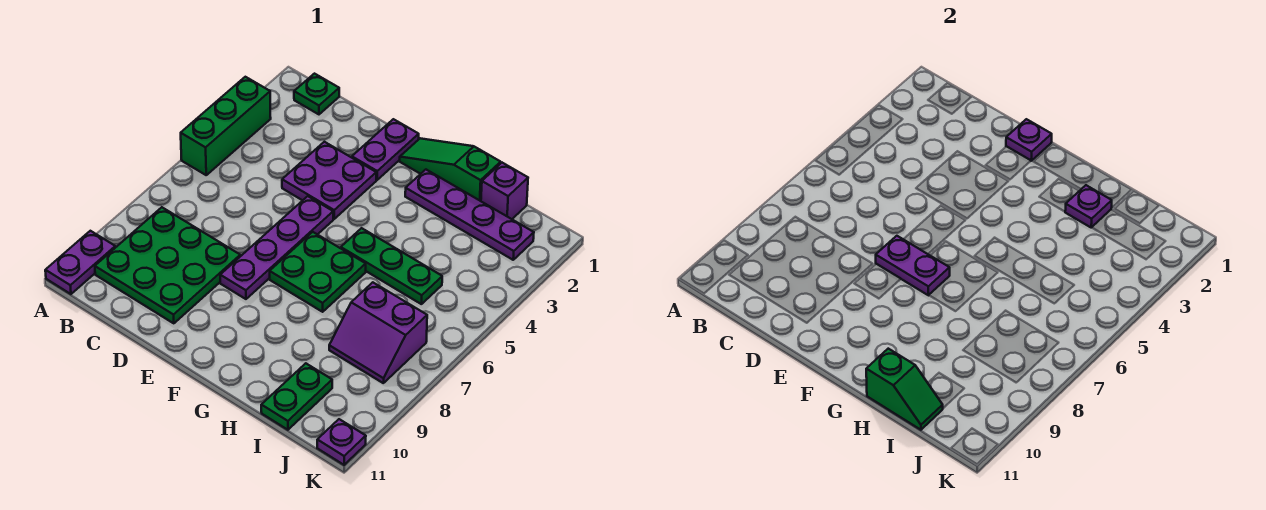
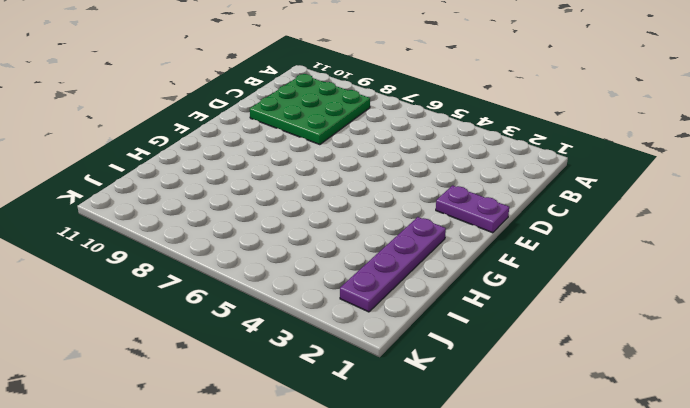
none -> green 1x3 brick [181,77,271,175]
none -> purple 1x2 plate [45,231,115,294]
none -> green 1x1 plate [294,74,339,114]

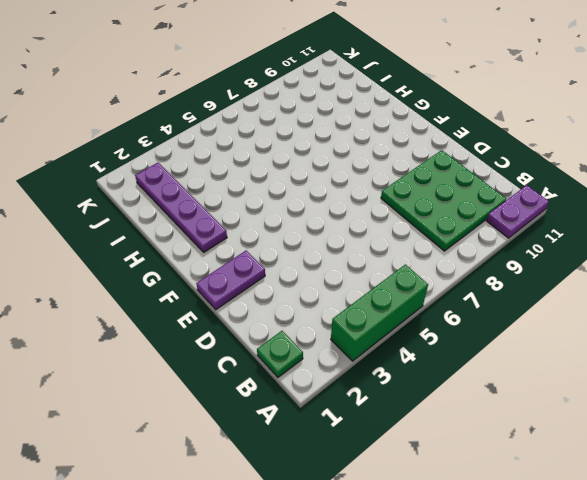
none -> purple 2x2 plate [282,142,376,219]
none -> purple 1x4 plate [220,196,333,299]
none -> green 1x3 slope [400,138,501,201]

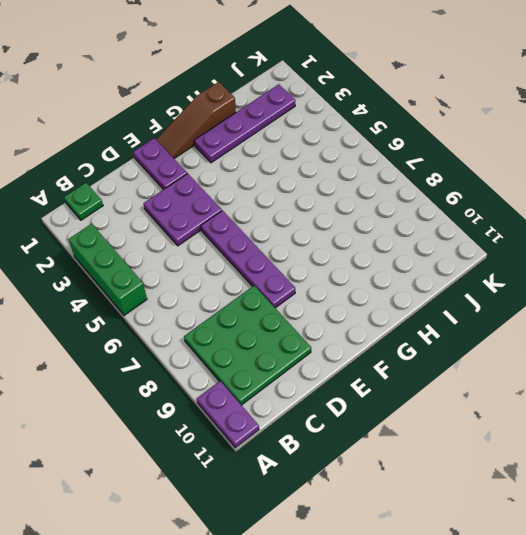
brown 1x3 slope [156,82,236,159] -> green 1x3 slope [400,138,501,201]
none -> green 2x2 plate [270,232,366,312]
none -> green 1x3 plate [341,228,442,304]
none -> purple 1x1 brick [481,163,528,219]

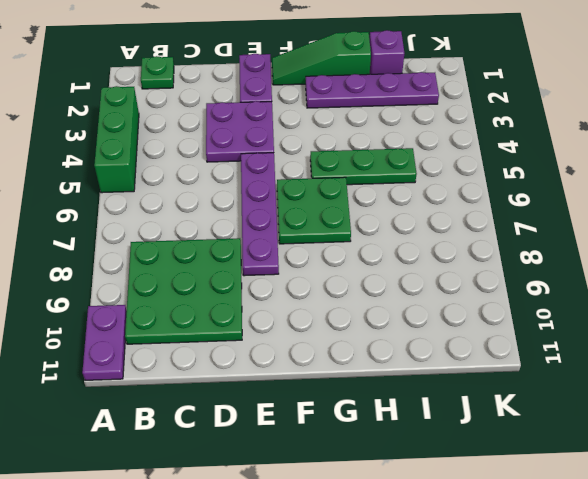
none -> purple 2x2 slope [329,282,427,383]
none -> green 1x2 plate [261,363,332,430]
none -> purple 1x1 plate [317,419,366,465]

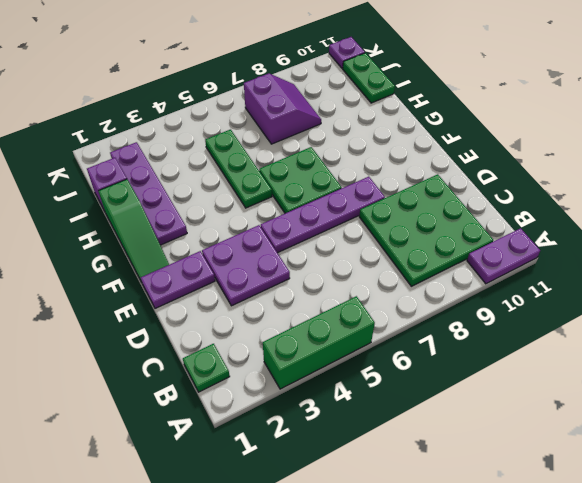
green 1x2 plate [343,53,395,103] -> green 1x2 plate turned to [261,363,332,430]
none -> purple 1x1 plate [1006,119,1052,161]
none -> purple 1x2 plate [876,236,950,295]
none -> purple 1x1 plate [1065,185,1112,228]

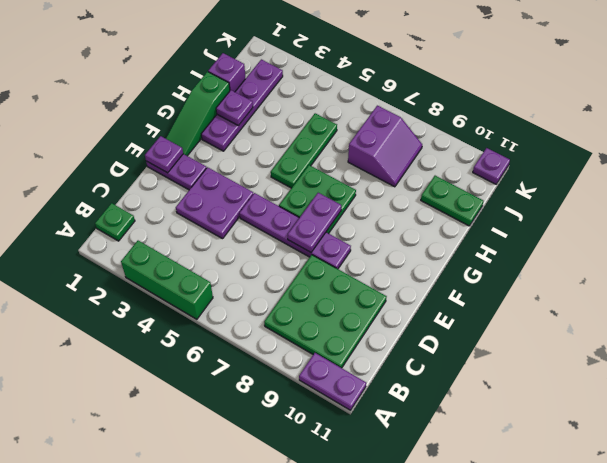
none -> green 1x2 slope [866,349,943,430]

